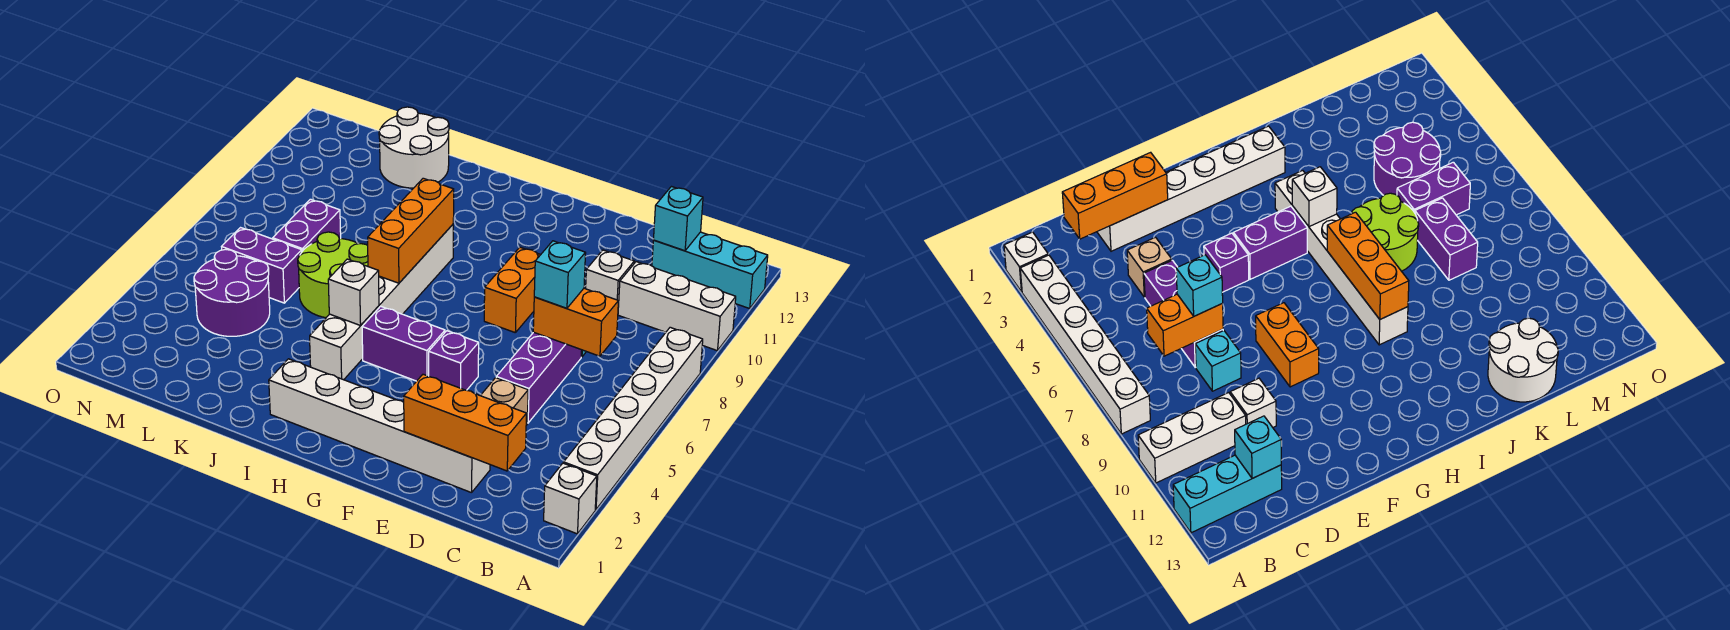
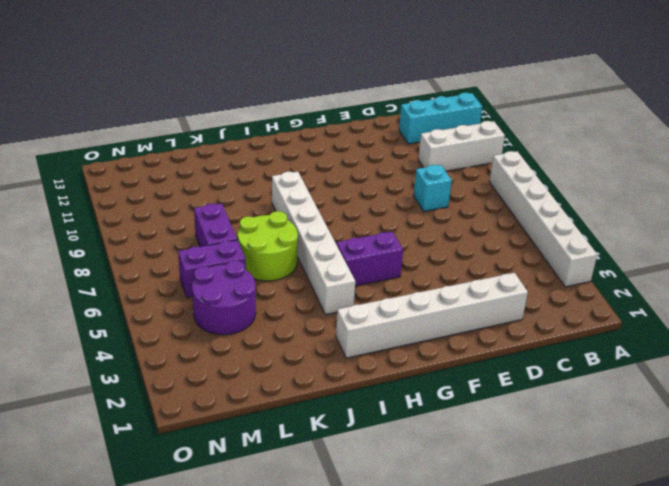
none -> white 1x1 brick [544,463,597,534]
none -> tan 1x1 brick [480,378,528,425]
none -> purple 1x3 brick [496,332,582,423]

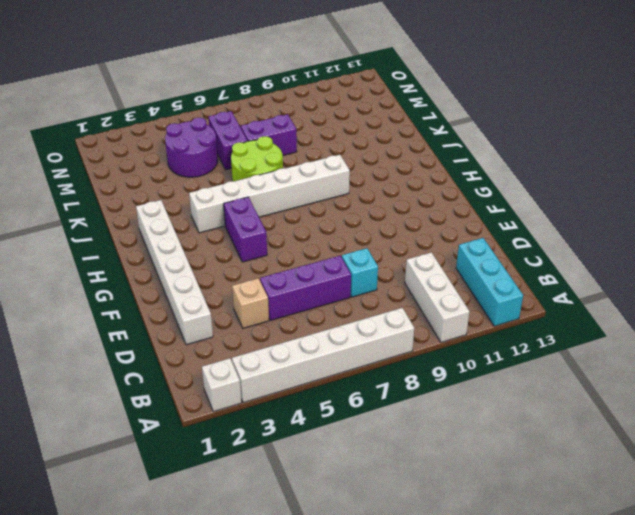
none -> white 1x1 brick [586,250,634,307]
none -> purple 1x1 brick [429,331,479,390]
none -> orange 1x2 brick [484,247,541,332]

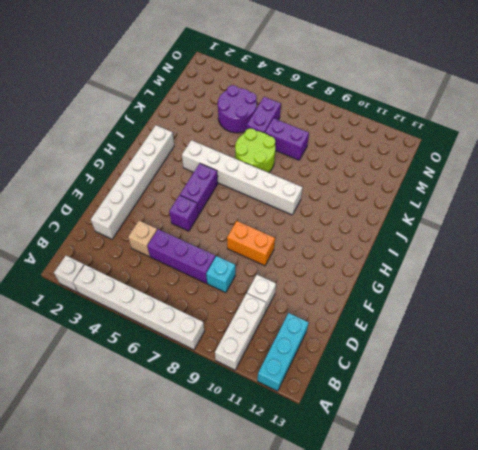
none -> white 2x2 round brick [379,107,449,188]
none -> orange 1x3 brick [404,374,526,471]
none -> orange 1x2 brick [533,288,618,356]

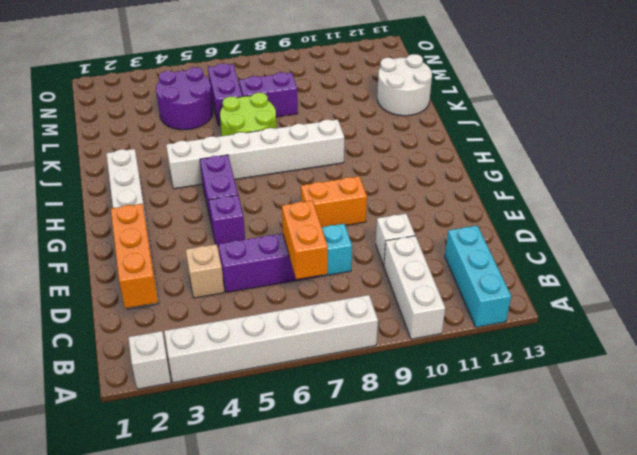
none -> cyan 1x1 brick [653,187,703,251]
none -> white 1x1 brick [328,259,379,325]
none -> orange 1x3 brick [368,178,454,283]

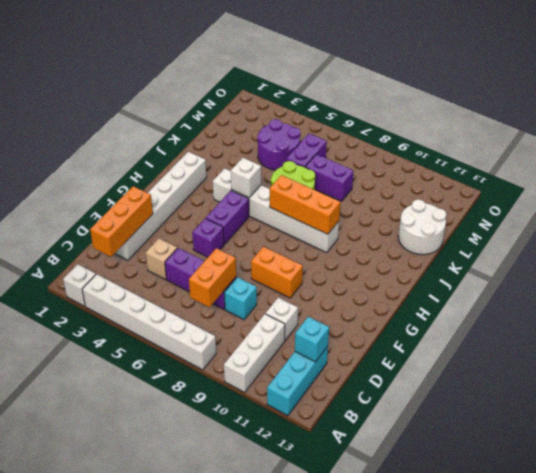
none -> cyan 1x1 brick [534,241,586,308]

